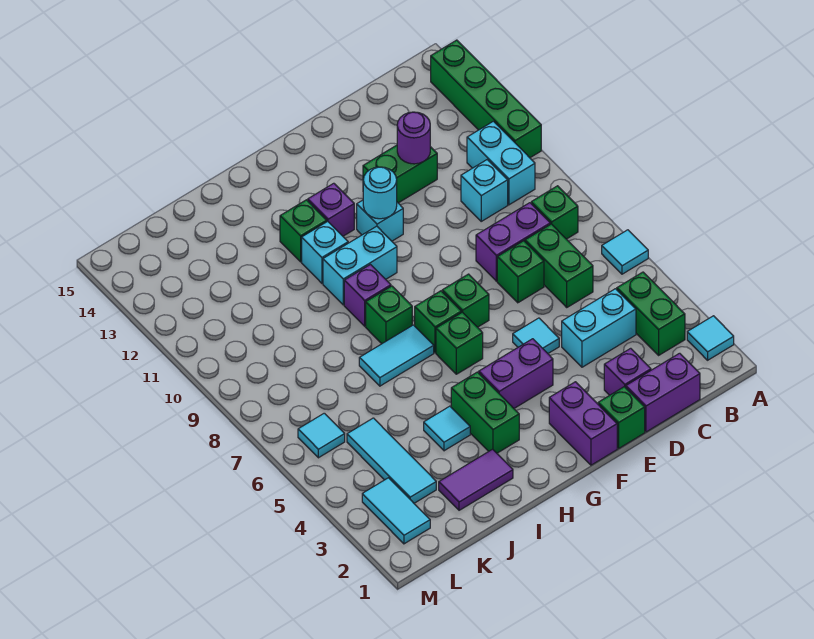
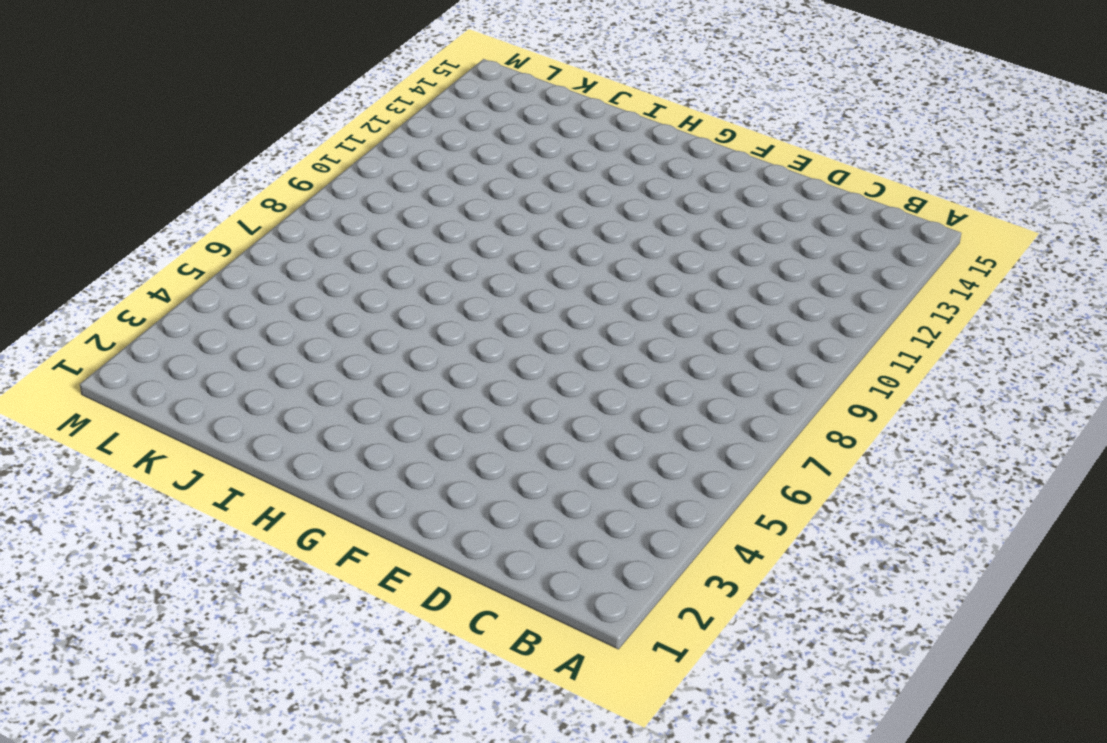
none -> cyan 1x1 tile [687,316,734,360]
none -> cyan 1x1 tile [602,230,648,274]
none -> green 1x4 brick [431,40,541,158]
none -> green 1x2 brick [617,272,685,355]

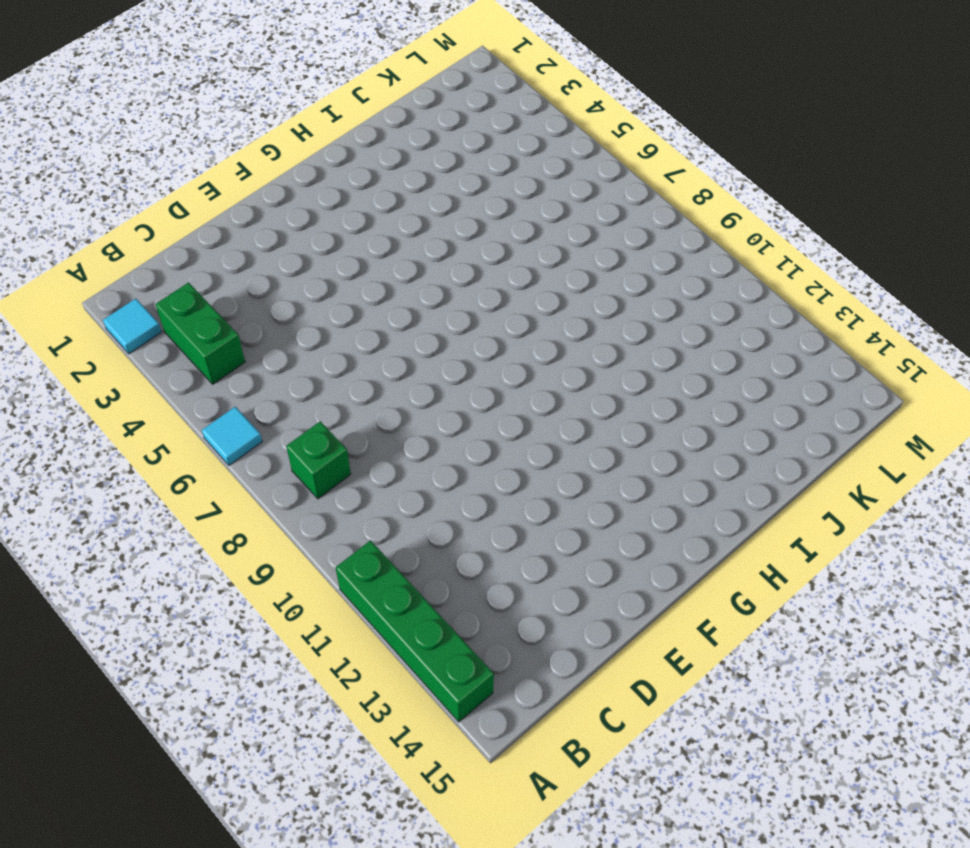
none -> cyan 1x2 brick [467,121,535,205]
none -> purple 1x2 brick [626,353,700,432]
none -> cyan 1x2 brick [562,289,636,367]
none -> green 1x2 brick [525,224,593,307]

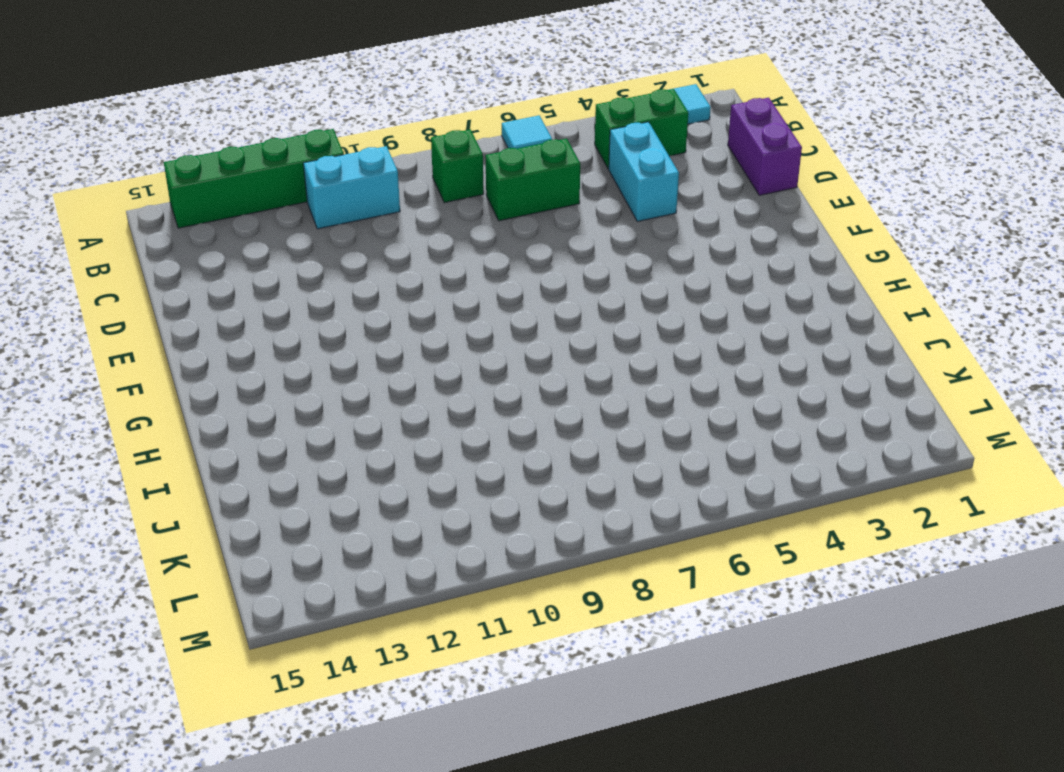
none -> purple 1x2 brick [476,203,550,281]
none -> cyan 1x1 brick [461,160,508,221]
none -> purple 1x1 brick [604,348,651,395]
none -> green 1x1 brick [497,241,544,303]

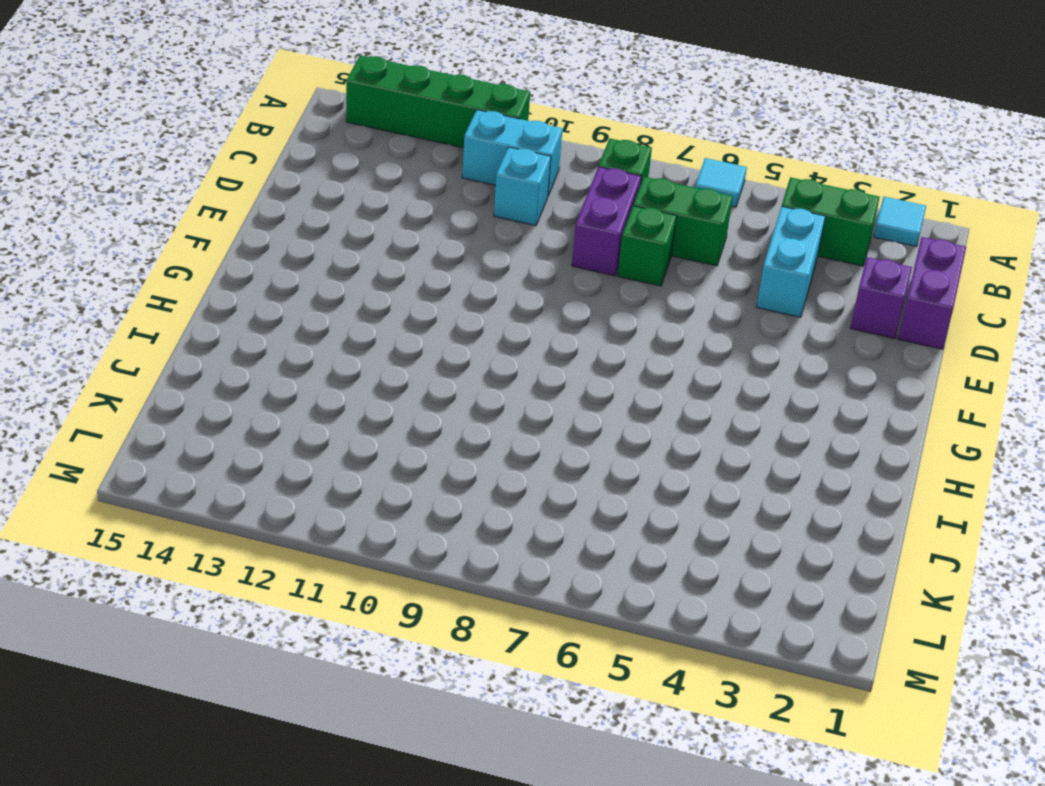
none -> green 1x2 brick [363,145,437,203]
none -> green 1x1 brick [598,387,645,448]
none -> cyan 1x1 tile [513,318,559,353]
none -> purple 1x2 brick [549,382,617,465]

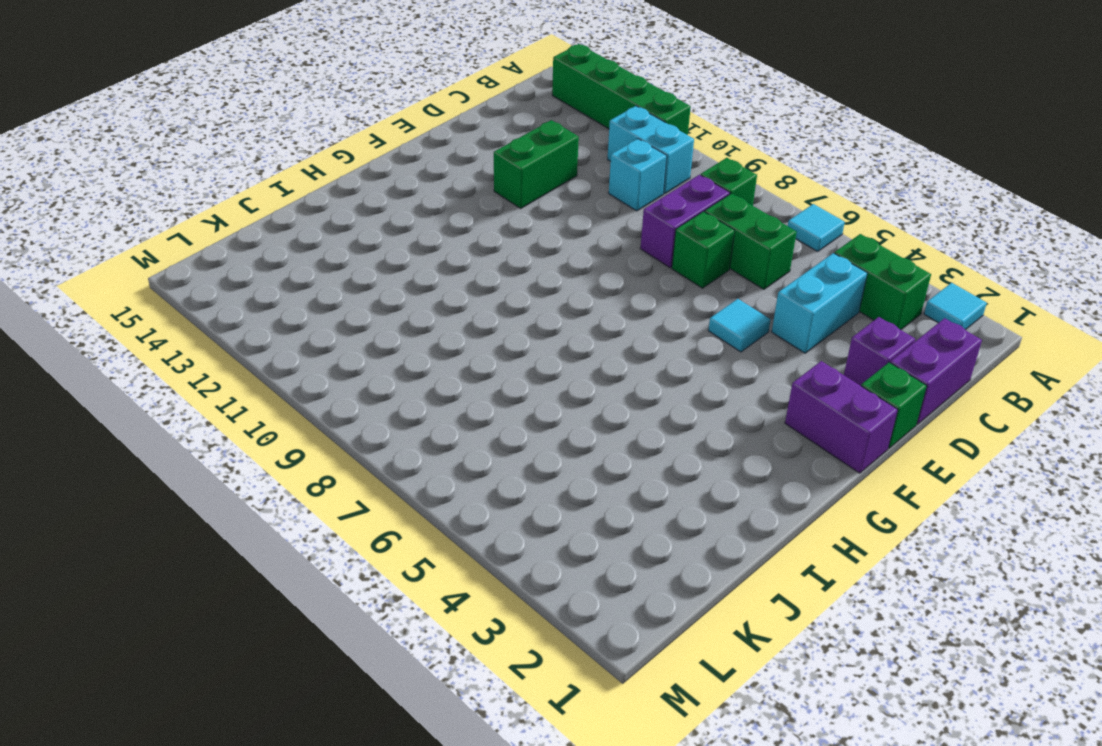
none -> purple 1x2 brick [479,339,553,408]
none -> green 1x1 brick [442,274,489,327]
none -> cyan 1x1 brick [357,200,403,241]
none -> green 1x1 brick [436,312,483,374]

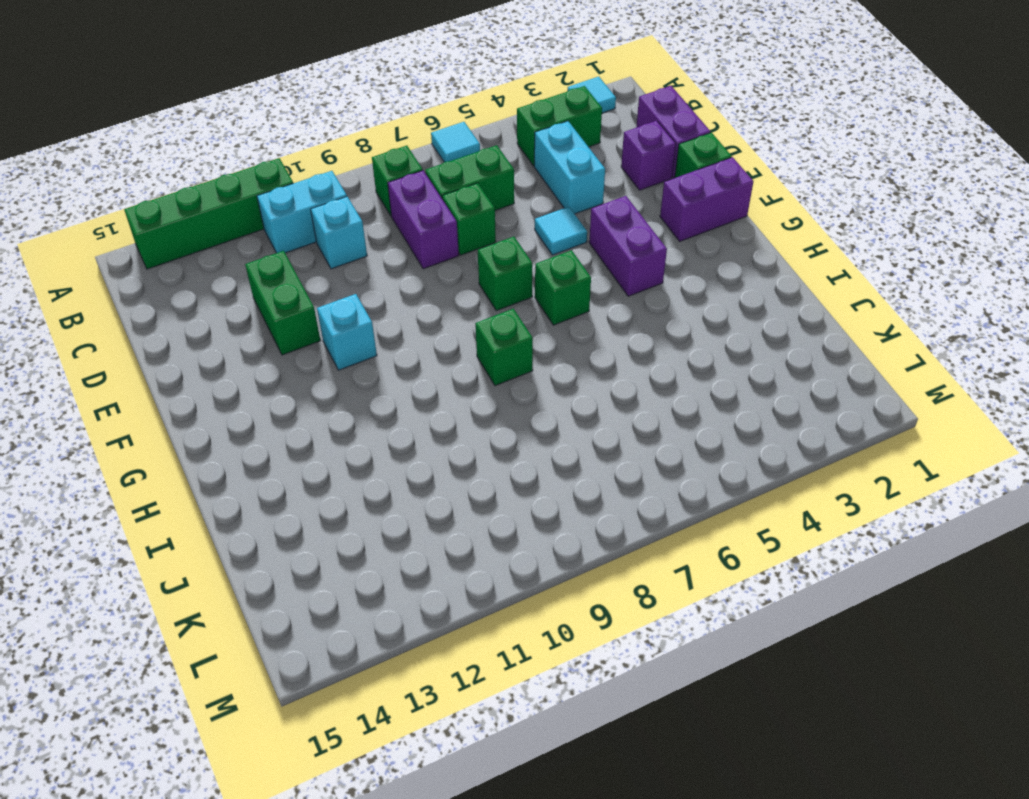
none -> green 1x1 brick [415,291,461,353]
none -> cyan 1x2 brick [323,226,397,305]
none -> purple 1x1 brick [308,183,354,236]
none -> green 1x2 brick [451,372,519,453]

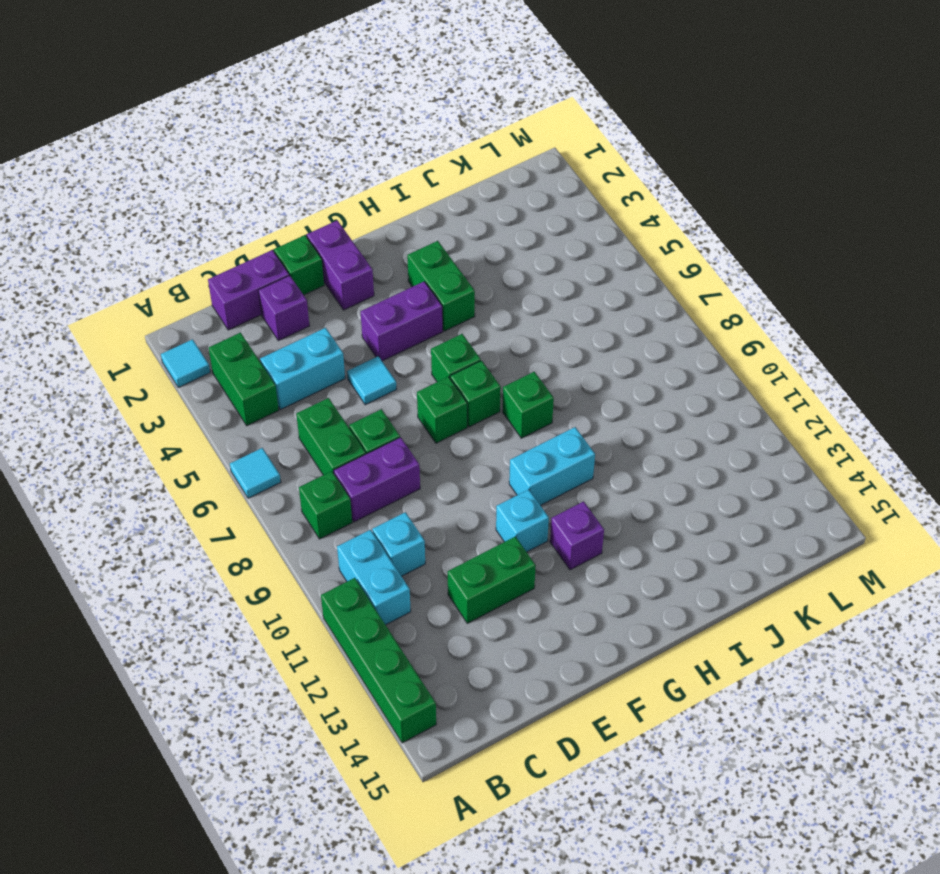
none -> cyan 1x2 tile [359,325,434,386]
none -> purple 1x1 brick [344,265,391,326]
none -> cyan 1x1 brick [302,221,348,283]
none -> green 1x1 brick [280,200,327,262]

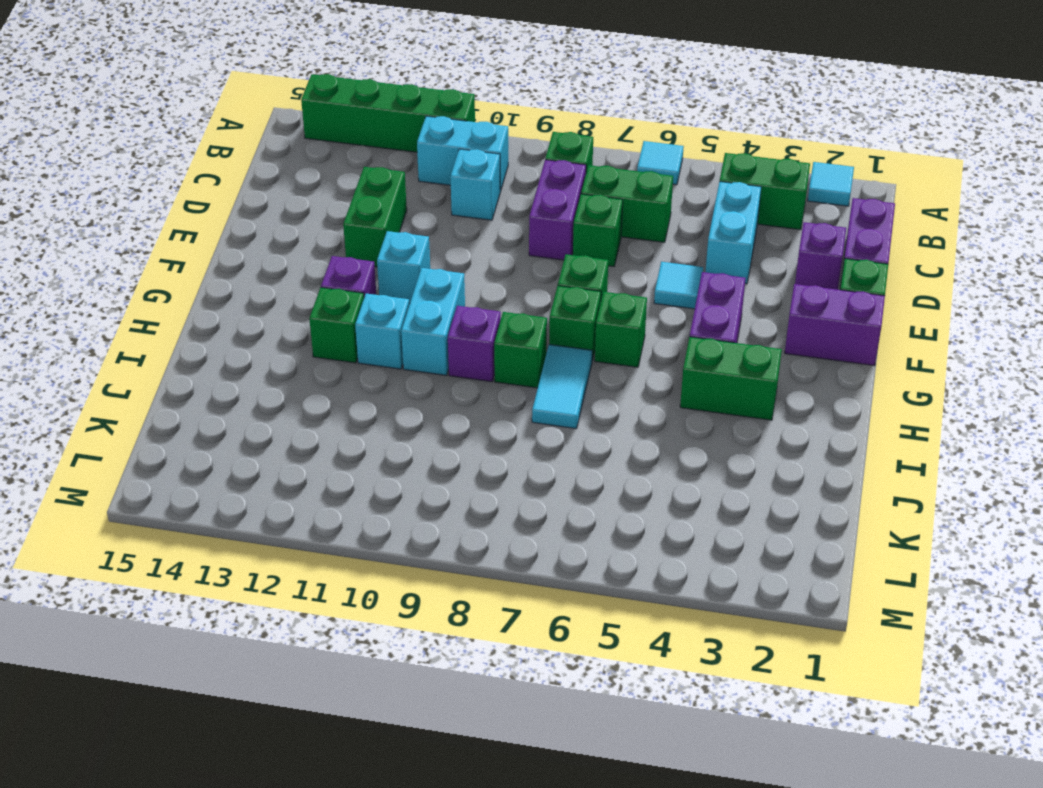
none -> purple 1x2 tile [439,449,513,510]
none -> cyan 1x1 tile [424,406,470,451]
none -> cyan 1x3 tile [347,418,436,503]
none -> cyan 1x2 tile [362,478,430,544]

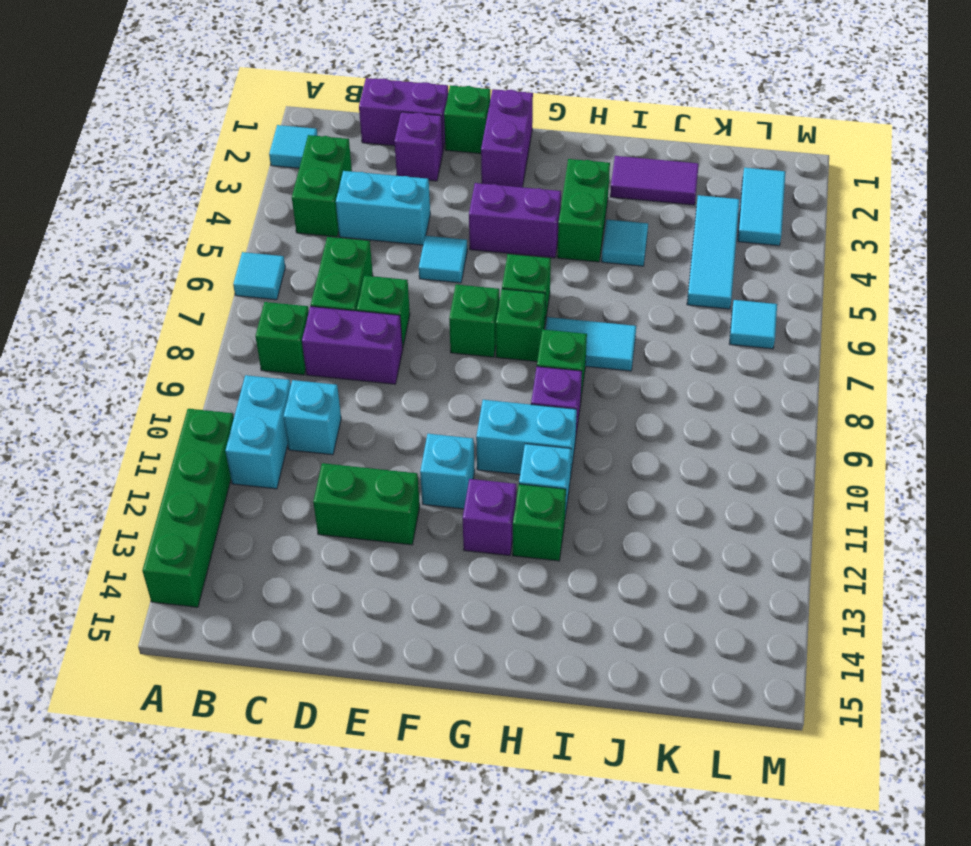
none -> purple 1x1 round brick [397,112,430,164]
none -> cyan 1x1 round brick [363,167,397,219]

